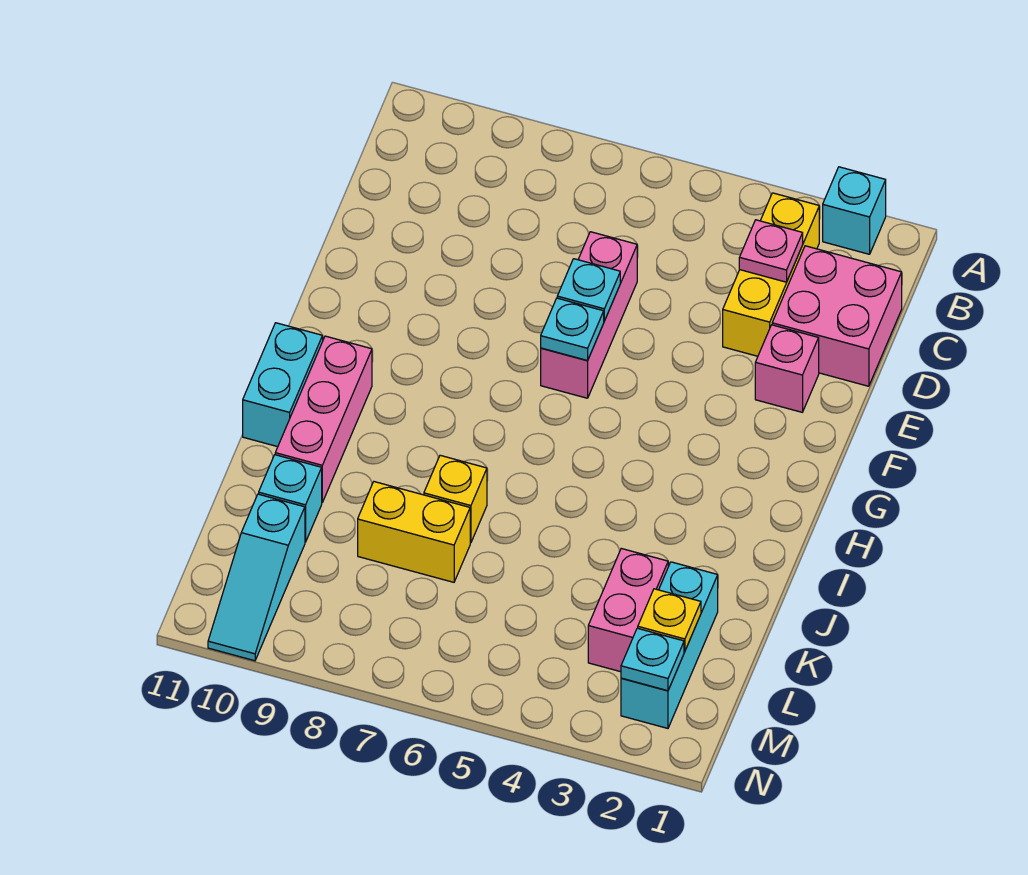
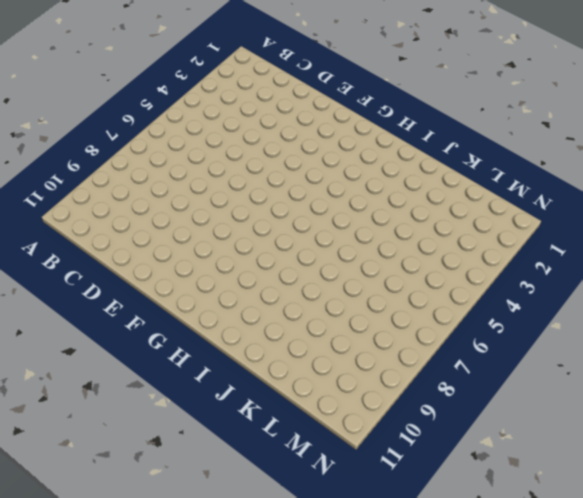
none -> cyan 1x1 brick [823,167,886,254]
none -> yellow 1x3 brick [723,193,819,356]
none -> pink 2x2 brick [772,246,902,386]

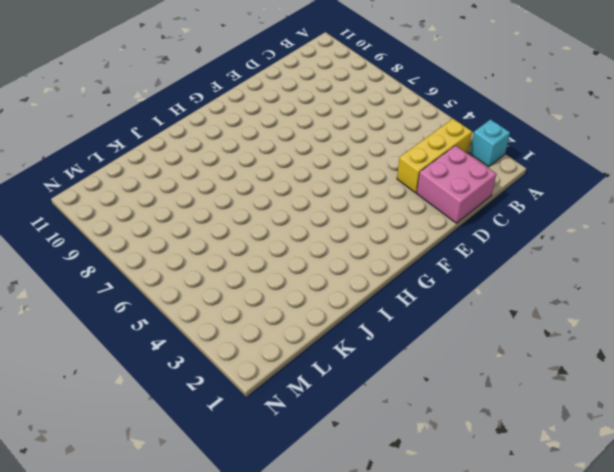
none -> pink 1x3 brick [541,232,637,398]
none -> pink 1x1 brick [755,325,819,412]
none -> pink 1x3 brick [275,336,372,502]

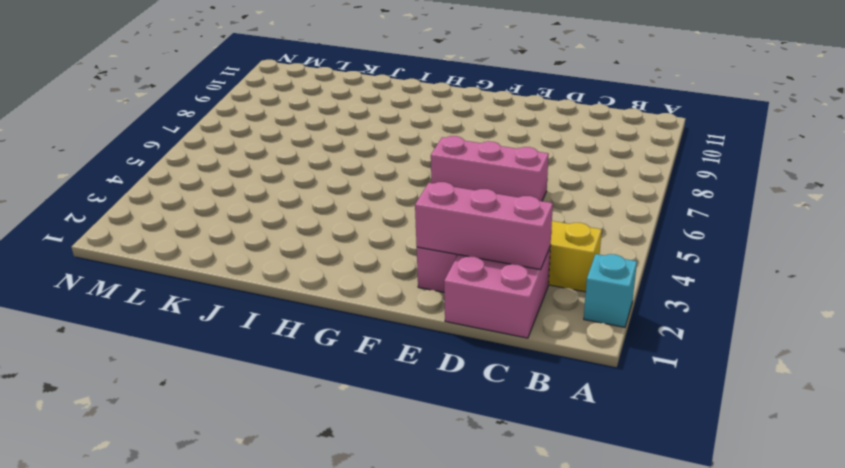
pink 1x3 brick [415,182,553,270] -> pink 1x3 brick moved to [275,336,372,502]
none -> cyan 1x2 brick [243,323,323,447]
none -> yellow 1x1 brick [424,455,487,543]
none -> cyan 1x3 brick [621,562,718,728]

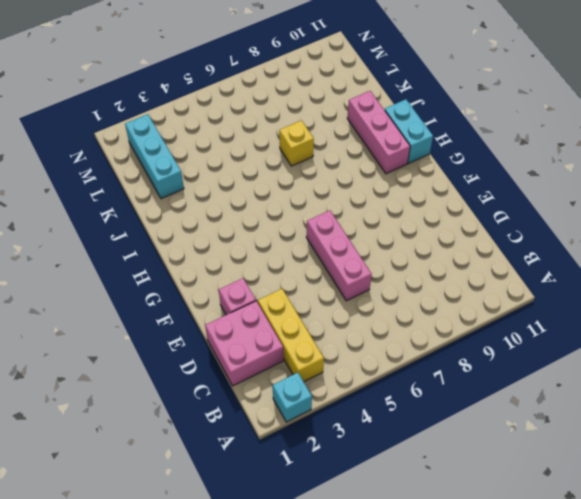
none -> pink 1x2 brick [588,548,668,672]
none -> yellow 1x2 brick [358,482,470,582]
none -> cyan 1x1 brick [259,455,322,542]

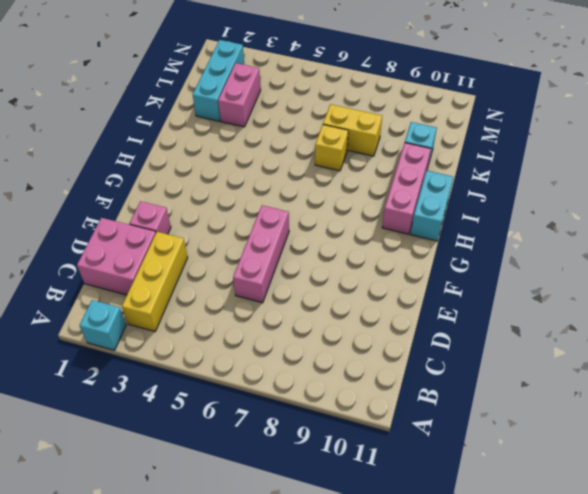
none -> cyan 1x3 slope [208,494,305,661]
none -> pink 1x1 plate [739,220,803,282]
none -> cyan 1x1 plate [557,259,620,321]

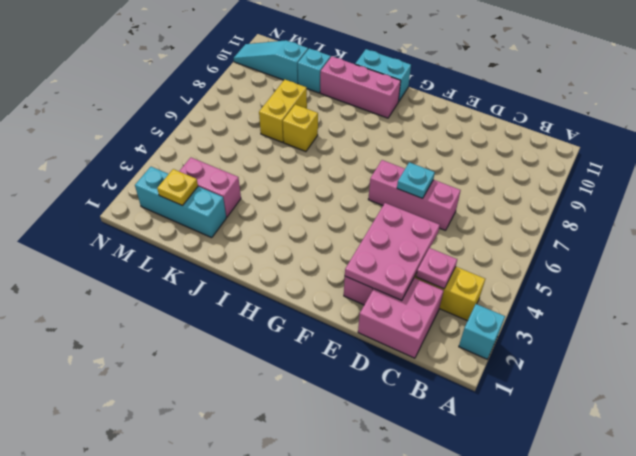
pink 2x3 plate [345,203,440,301] -> none
none -> cyan 1x1 plate [541,298,604,360]
none -> cyan 1x1 plate [621,628,684,691]

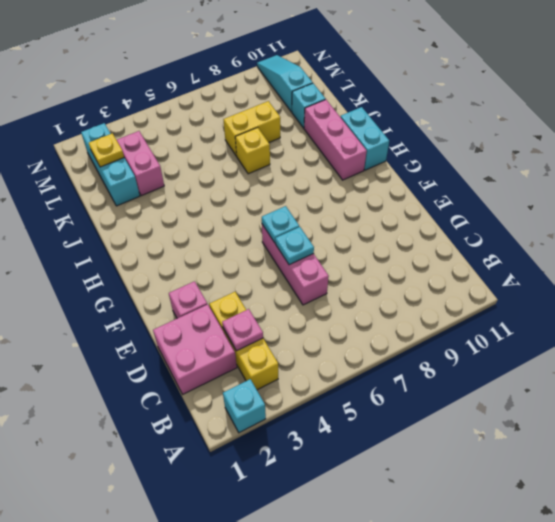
none -> cyan 1x1 plate [621,628,684,691]

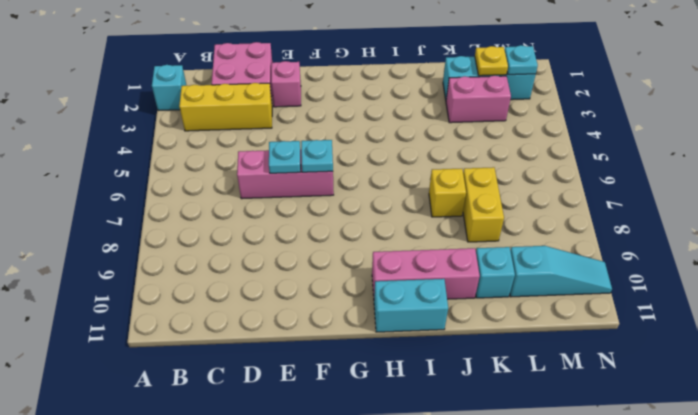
none -> pink 1x1 plate [739,220,803,282]

